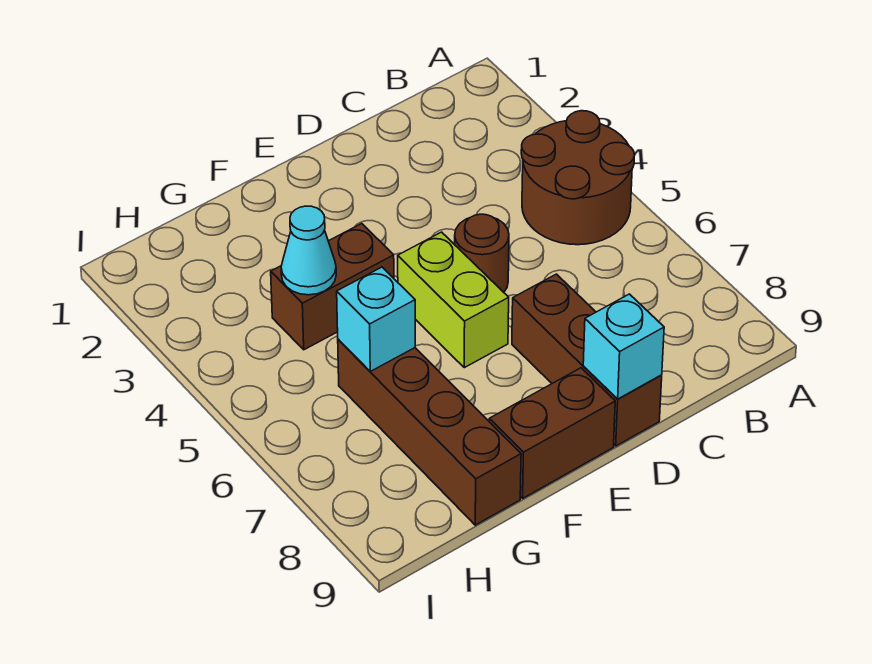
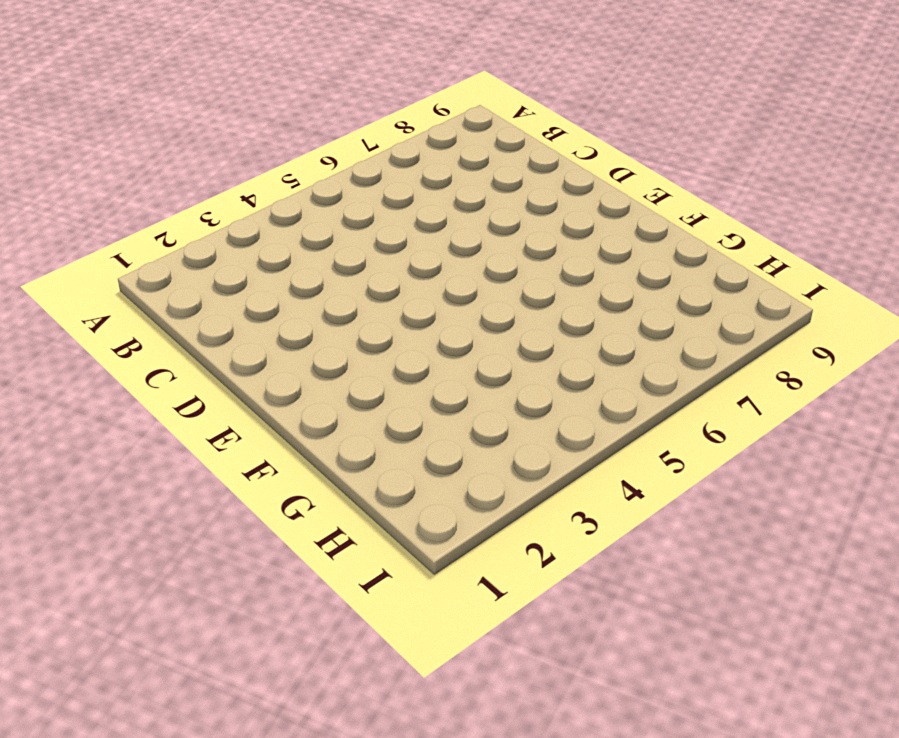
none -> brown 2x2 round brick [521,111,634,245]
none -> brown 1x1 round brick [455,214,509,292]

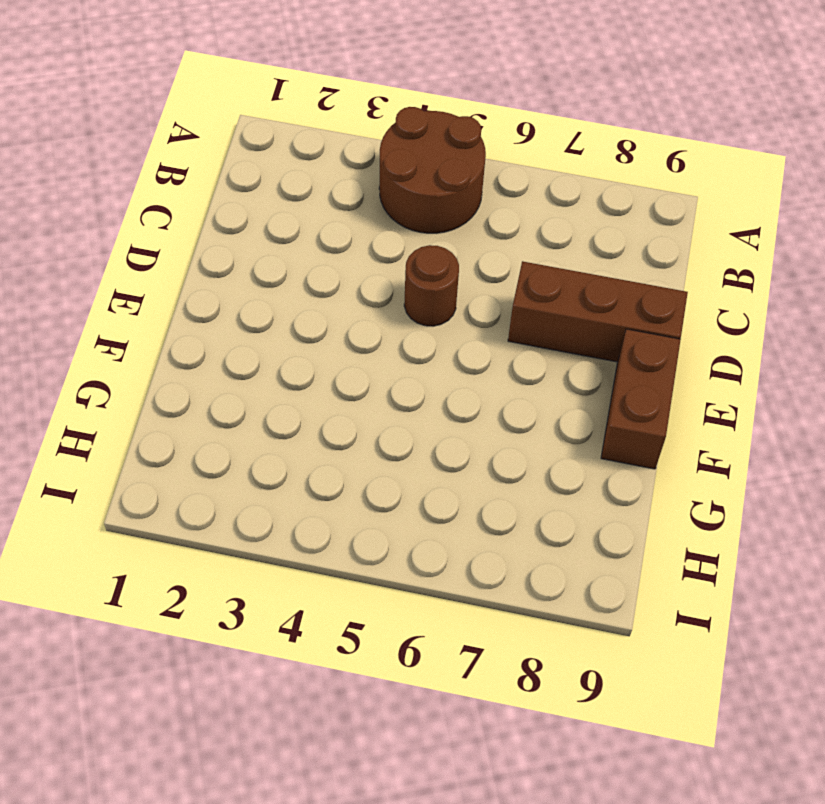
none -> lime 1x2 brick [398,232,509,368]
none -> brown 1x2 brick [271,224,394,350]

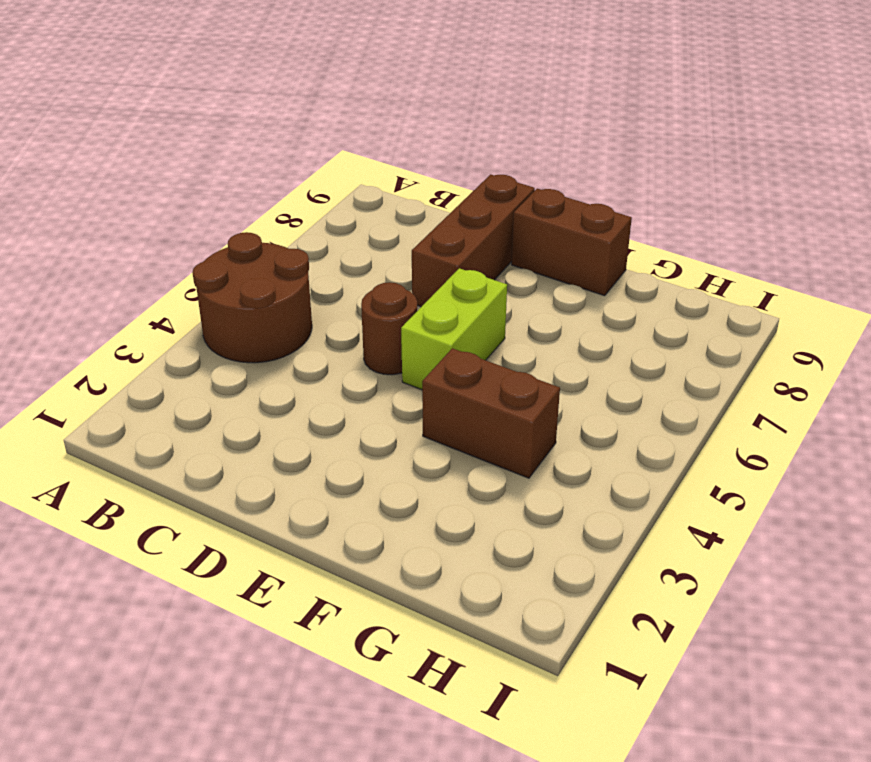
none -> brown 1x4 brick [338,339,521,525]
none -> cyan 1x1 brick [583,294,664,399]

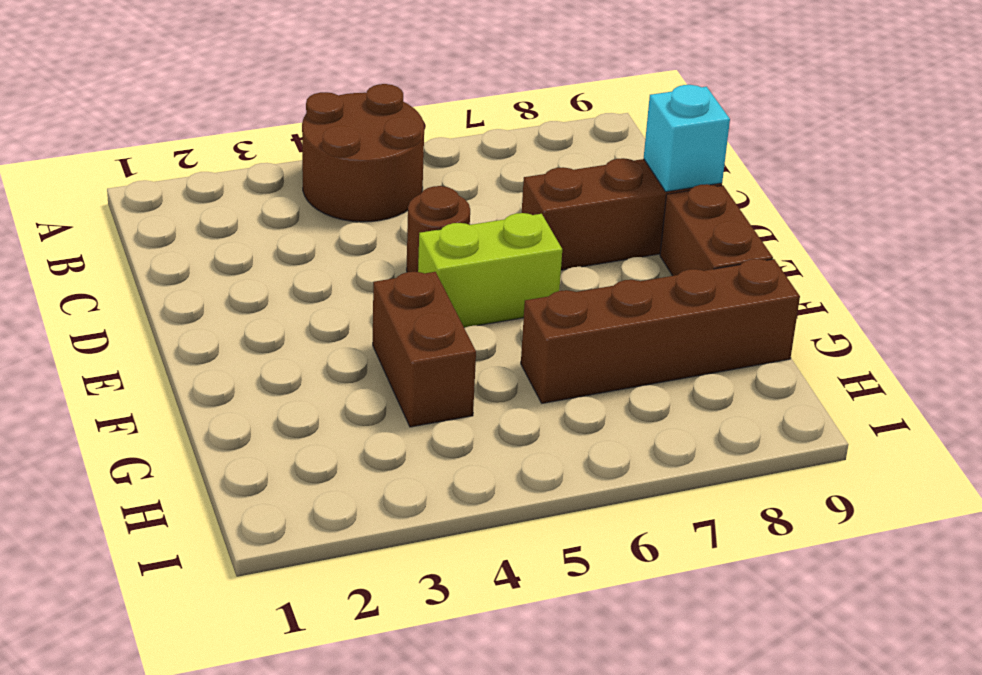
none -> cyan 1x1 cone [281,206,336,295]
none -> cyan 1x1 brick [337,267,415,371]

